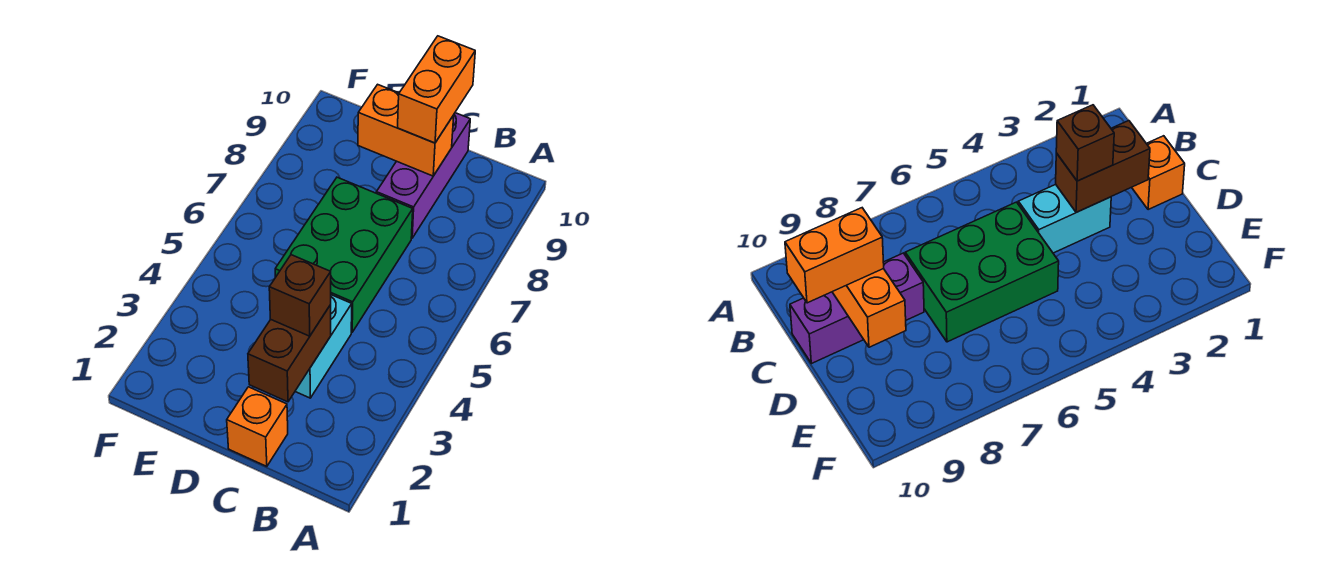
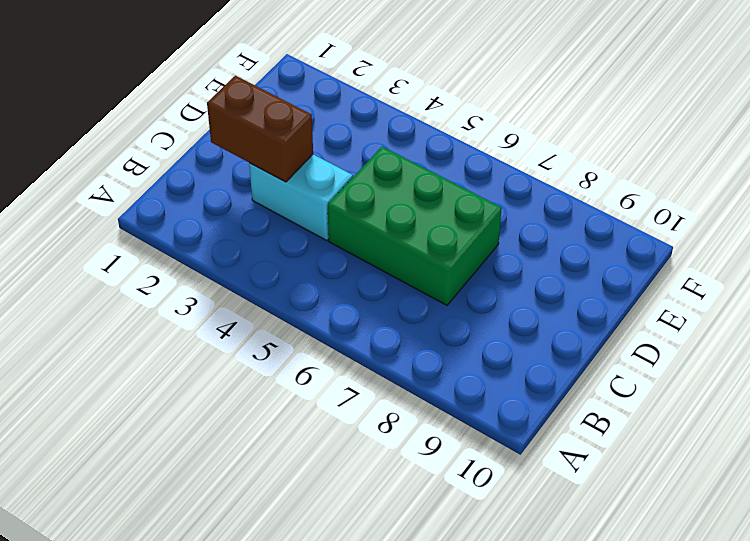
none -> orange 1x1 brick [227,387,288,466]
none -> purple 1x3 brick [376,113,470,238]

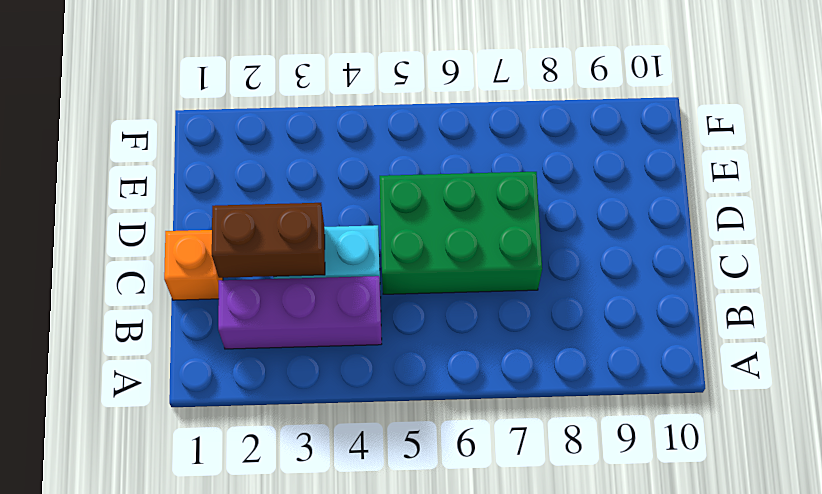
purple 1x3 brick [218,276,382,349] -> purple 1x3 brick moved to [376,113,470,238]
none -> orange 1x2 brick [358,84,454,176]
none -> brown 1x1 brick [269,255,331,336]

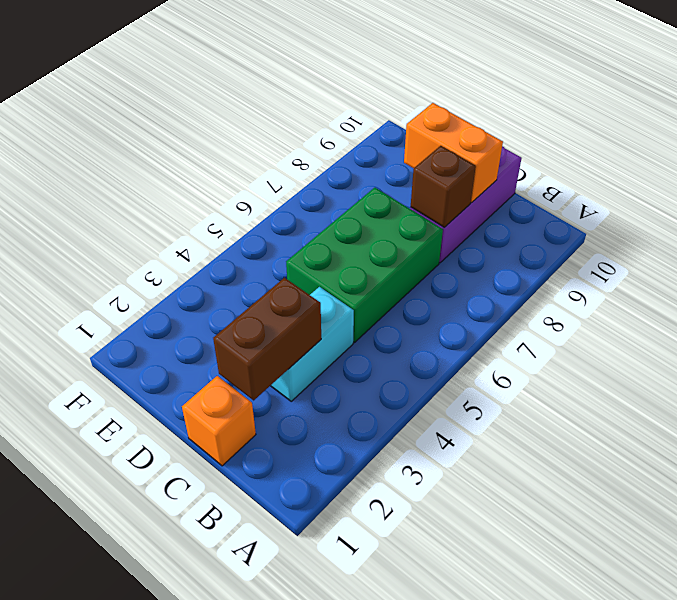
brown 1x1 brick [411,146,476,227] -> brown 1x1 brick moved to [269,255,331,336]
none -> orange 1x2 brick [398,36,475,143]

